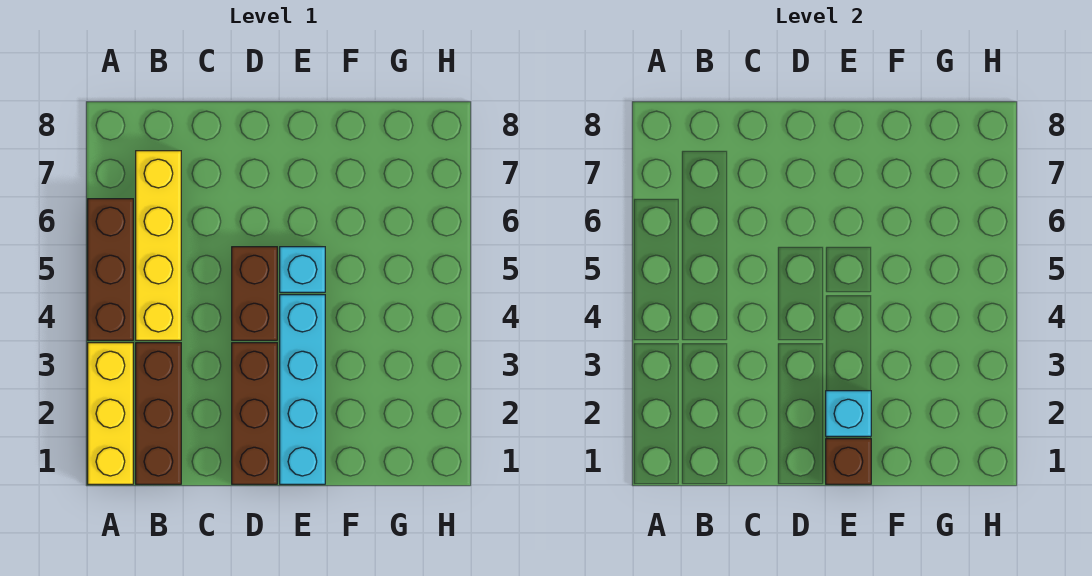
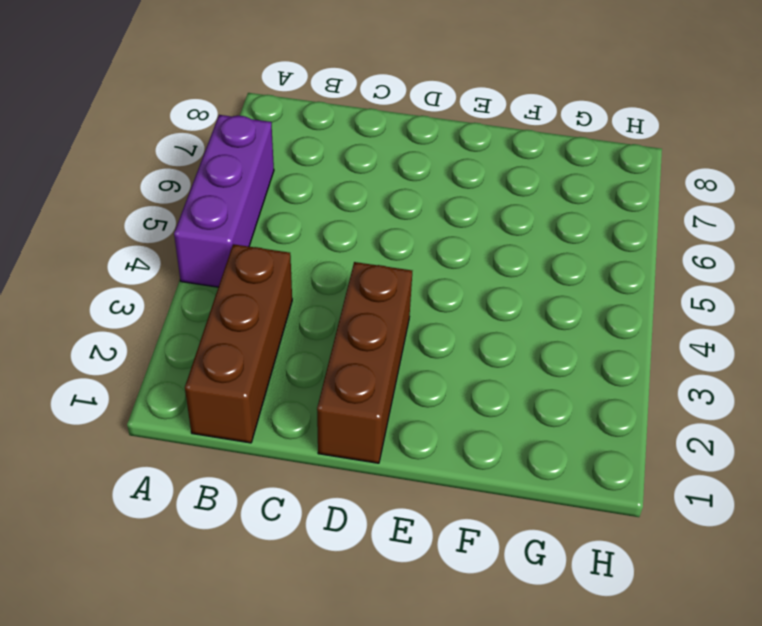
purple 1x3 brick [174,115,274,287] -> brown 1x3 brick [88,199,133,340]
none -> yellow 1x3 brick [88,343,133,484]
none -> yellow 1x4 brick [136,151,181,340]

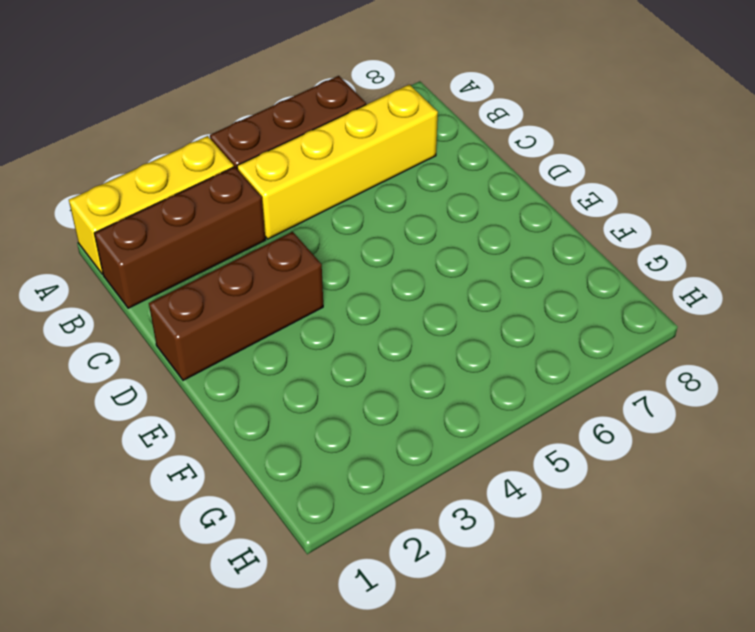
none -> brown 1x2 brick [232,247,277,340]
none -> cyan 1x4 brick [280,295,325,484]

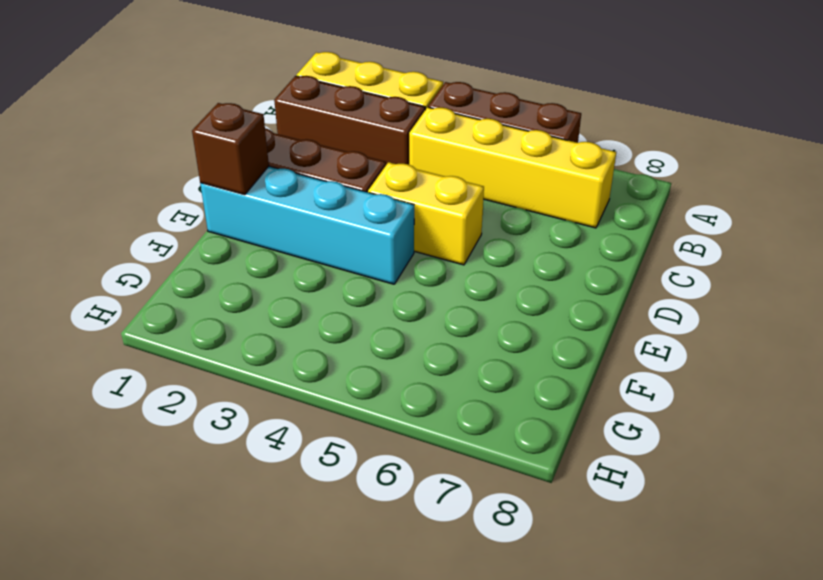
yellow 1x2 brick [368,162,484,265] -> brown 1x2 brick [232,247,277,340]
none -> cyan 1x1 brick [280,247,325,292]
none -> cyan 1x1 brick [826,391,871,436]

